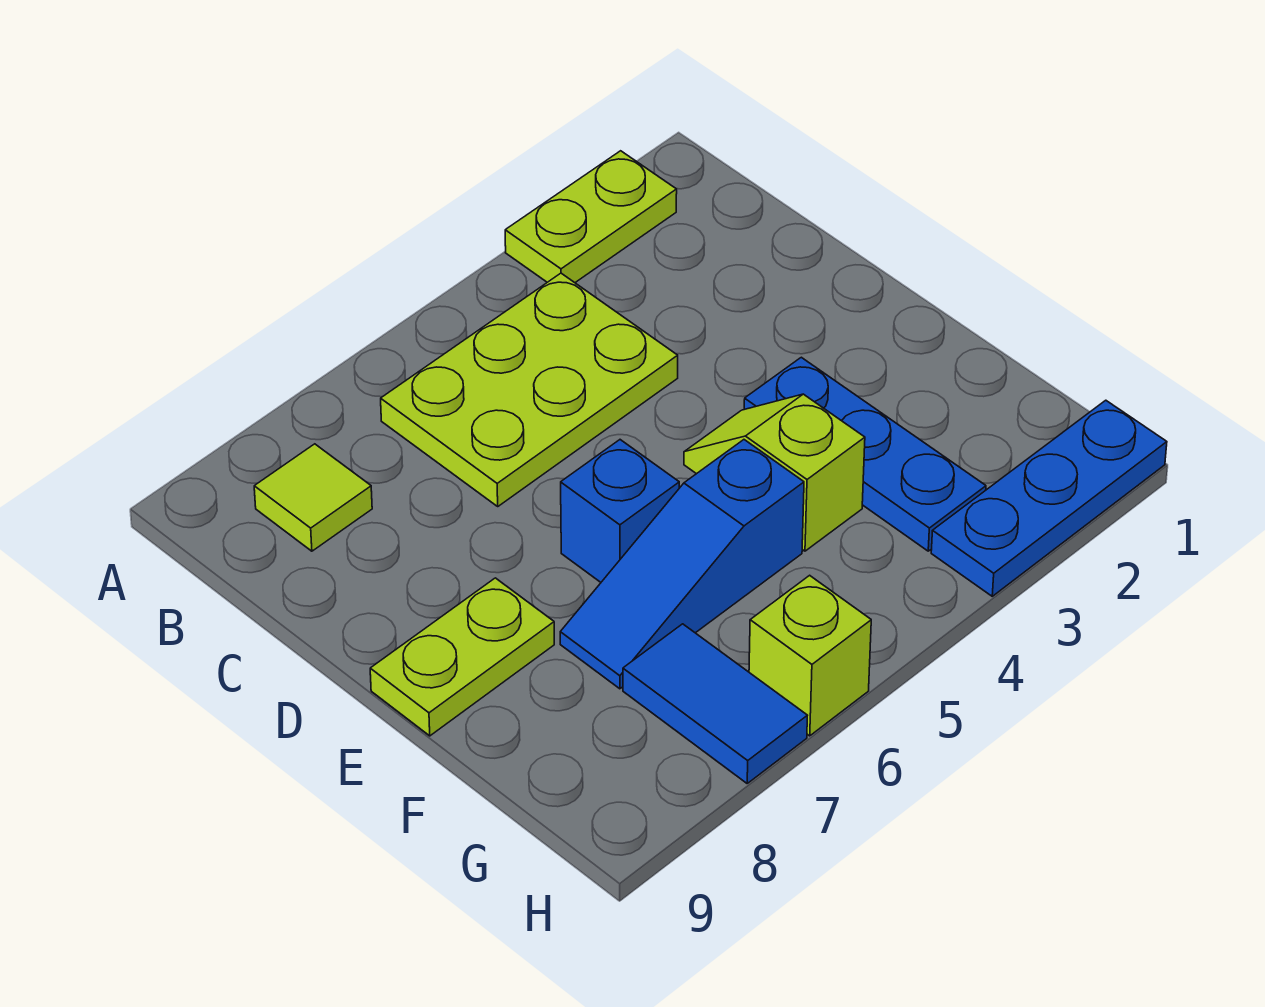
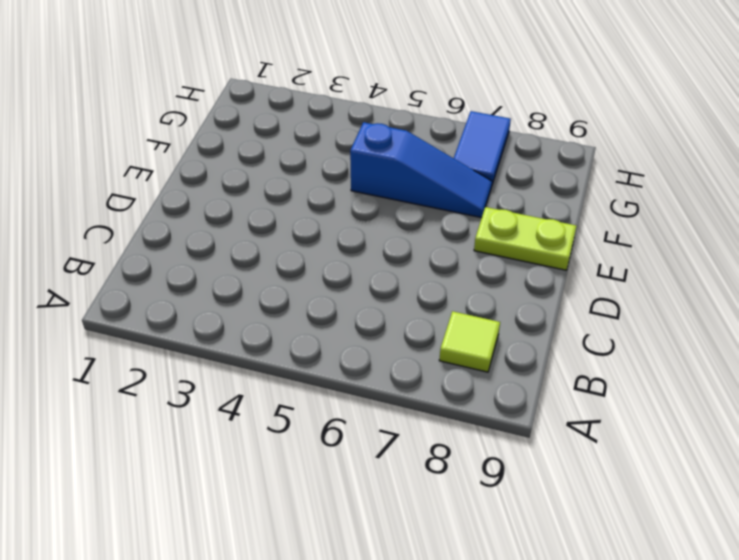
none -> lime 1x2 plate [505,151,677,283]
none -> lime 2x3 plate [381,273,678,506]

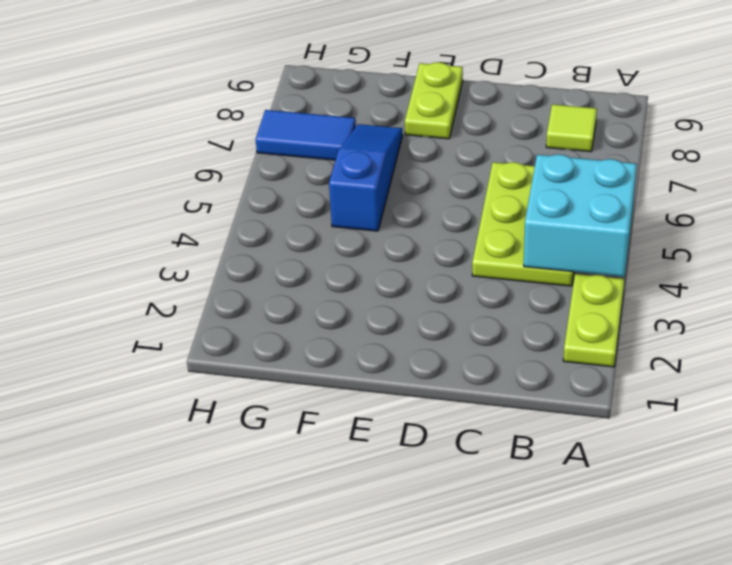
cyan 2x2 brick [524,154,637,277] -> none
none -> blue 1x3 plate [744,357,986,551]
none -> lime 1x2 slope [684,394,865,551]

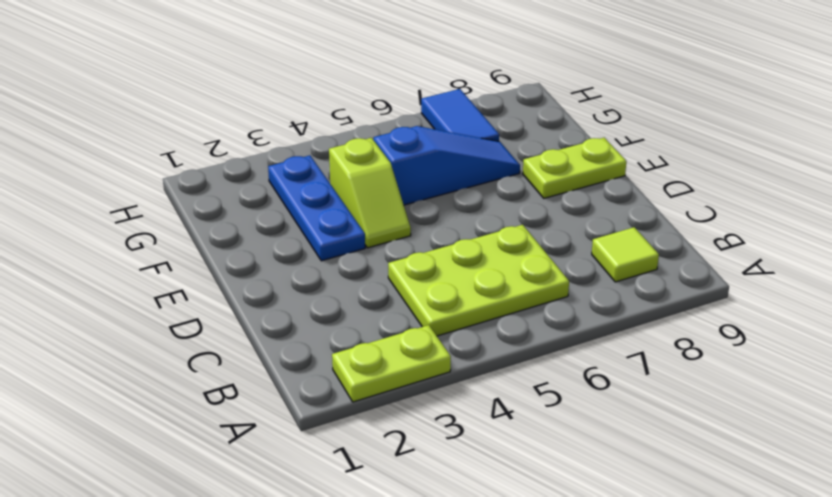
none -> blue 1x1 brick [561,440,679,582]
none -> blue 1x3 plate [931,400,1167,596]

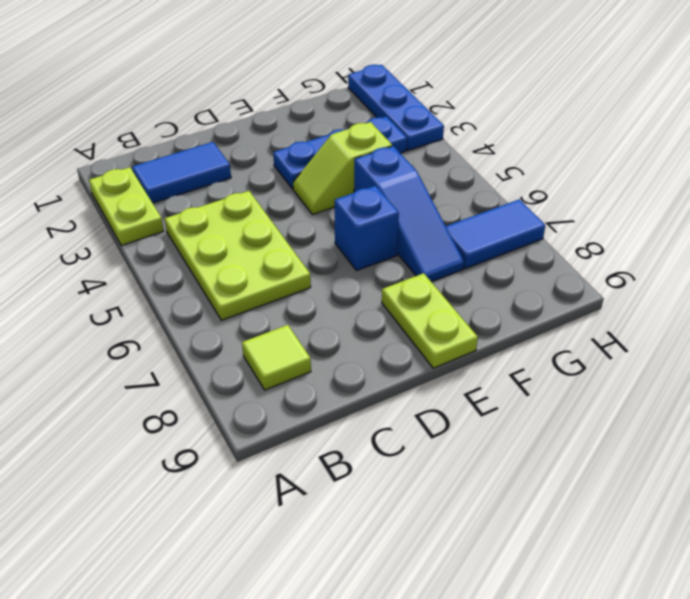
blue 1x2 tile [132,142,231,203] -> none
none -> lime 1x1 brick [749,575,871,736]

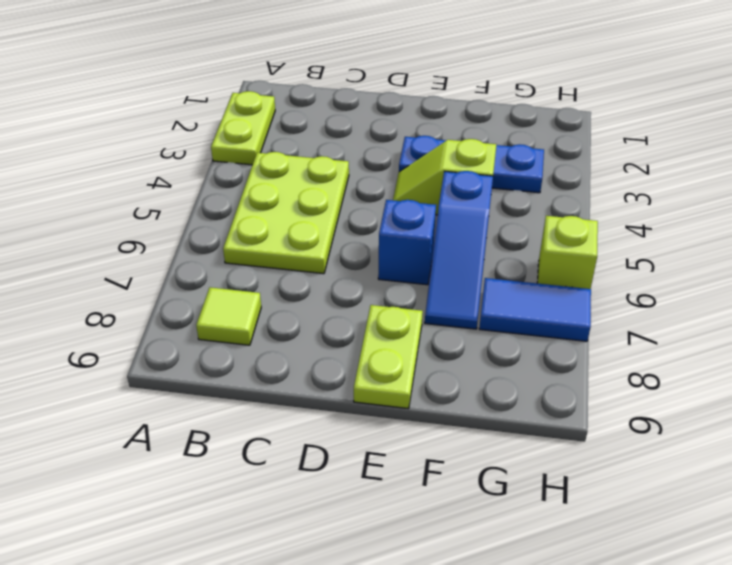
none -> blue 1x3 plate [931,400,1167,596]

